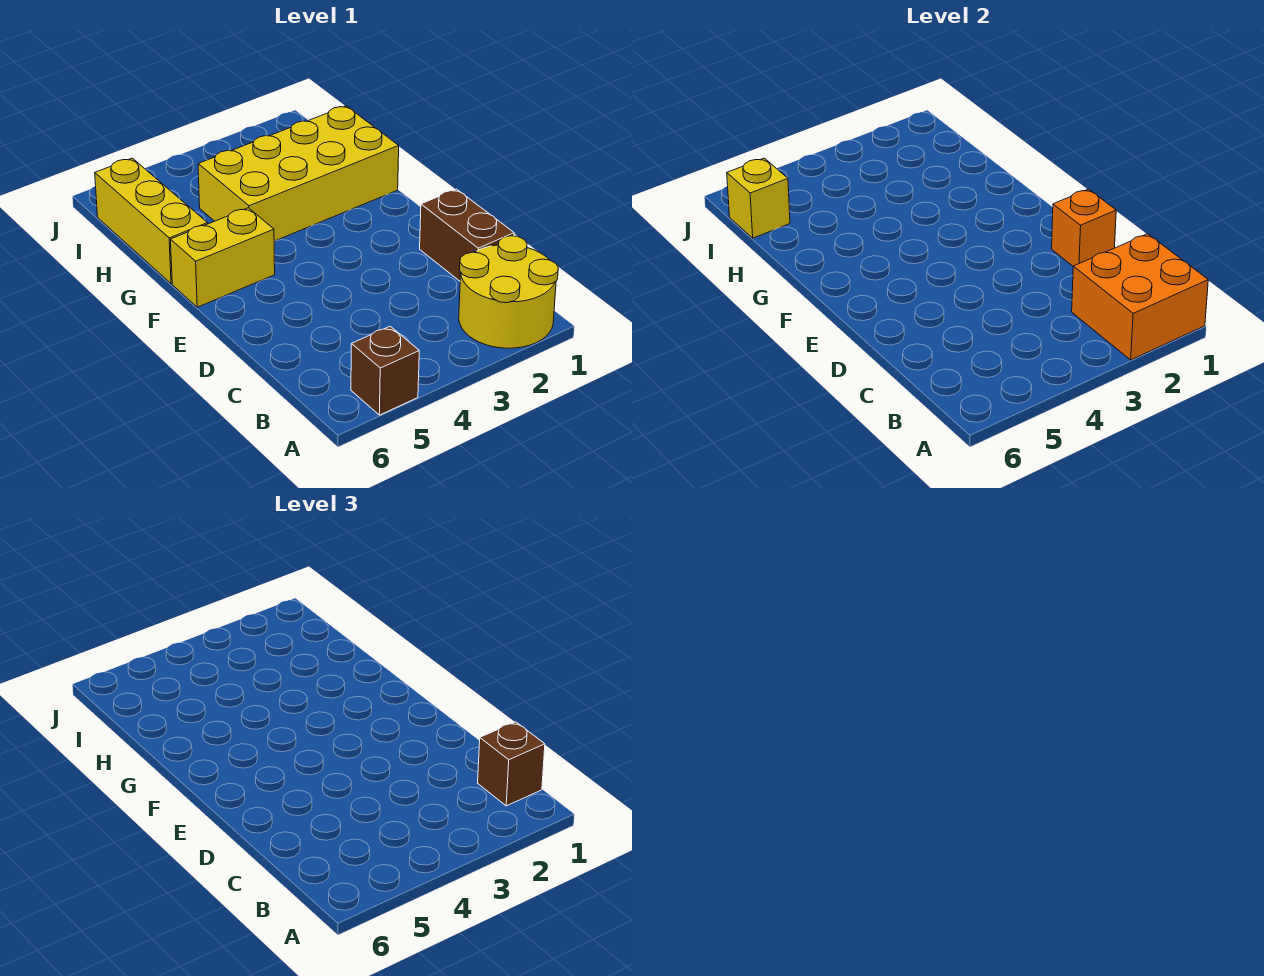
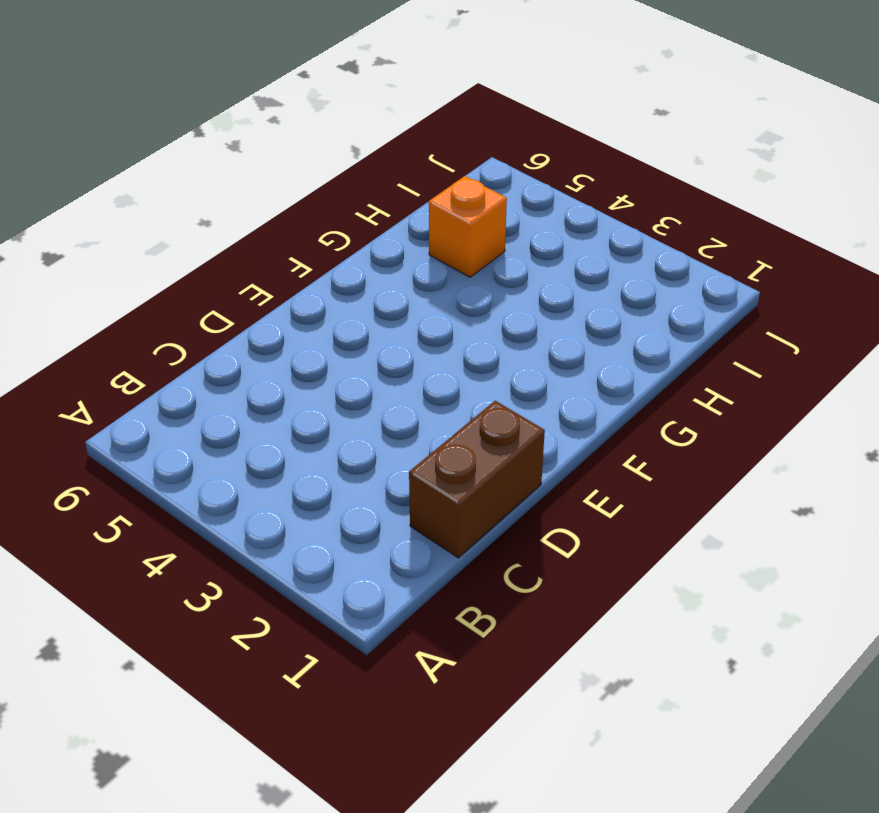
orange 1x1 brick [429,176,507,277] -> orange 1x1 brick moved to [1052,189,1116,266]
none -> yellow 2x2 round brick [459,236,558,348]
none -> brown 1x1 brick [351,326,419,415]

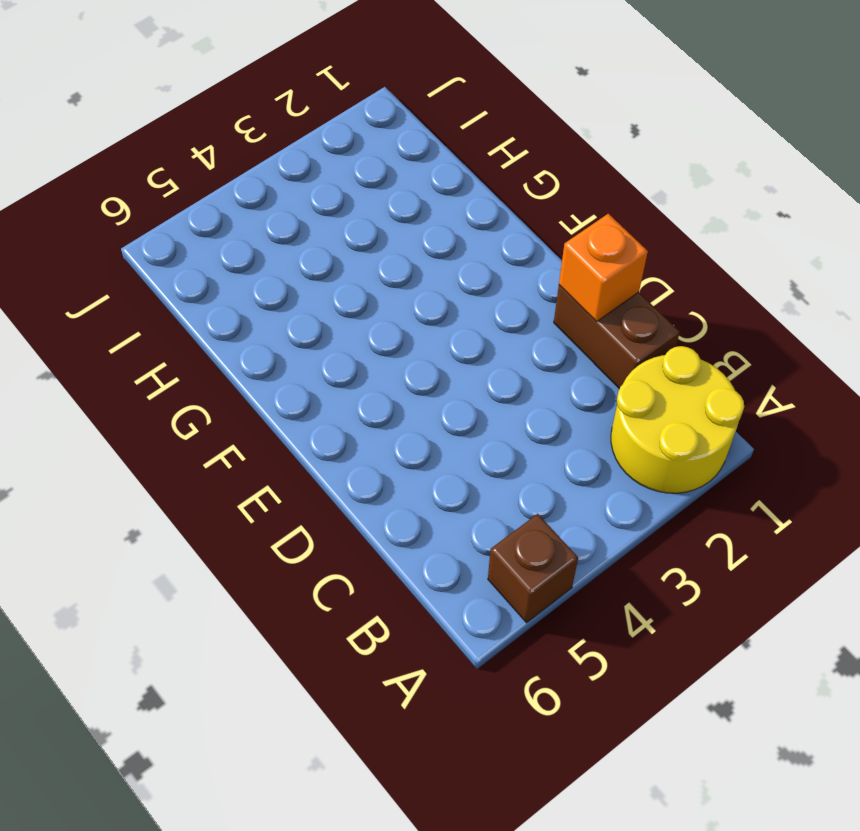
none -> yellow 1x2 brick [171,208,275,307]
none -> yellow 2x4 brick [198,106,399,241]

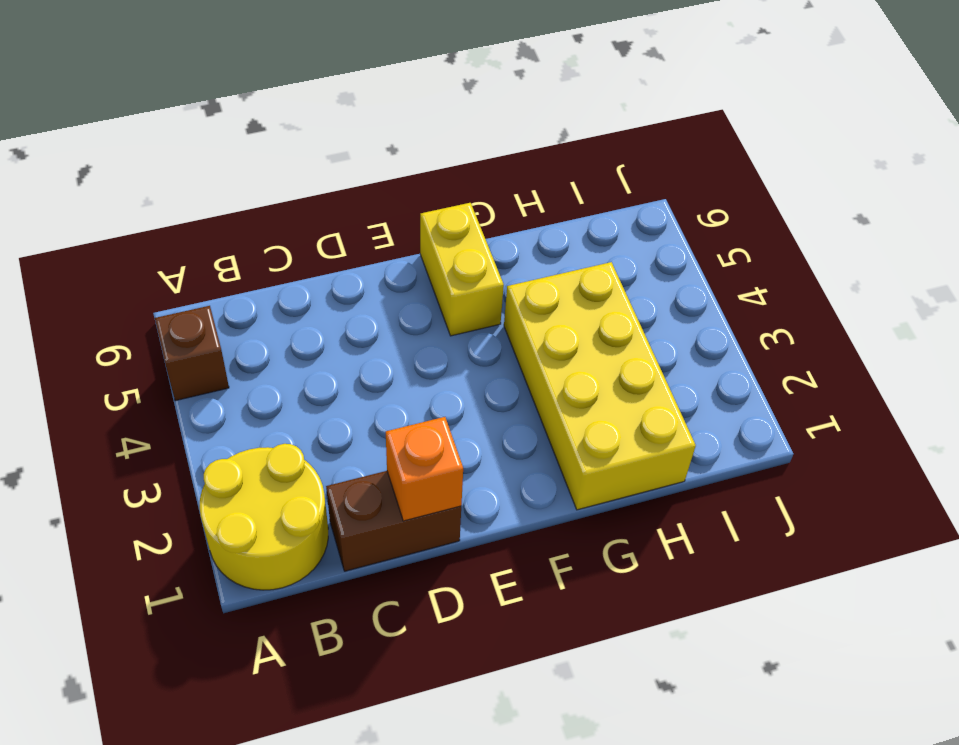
none -> yellow 1x3 brick [95,158,208,284]
none -> orange 2x2 brick [1072,234,1208,360]

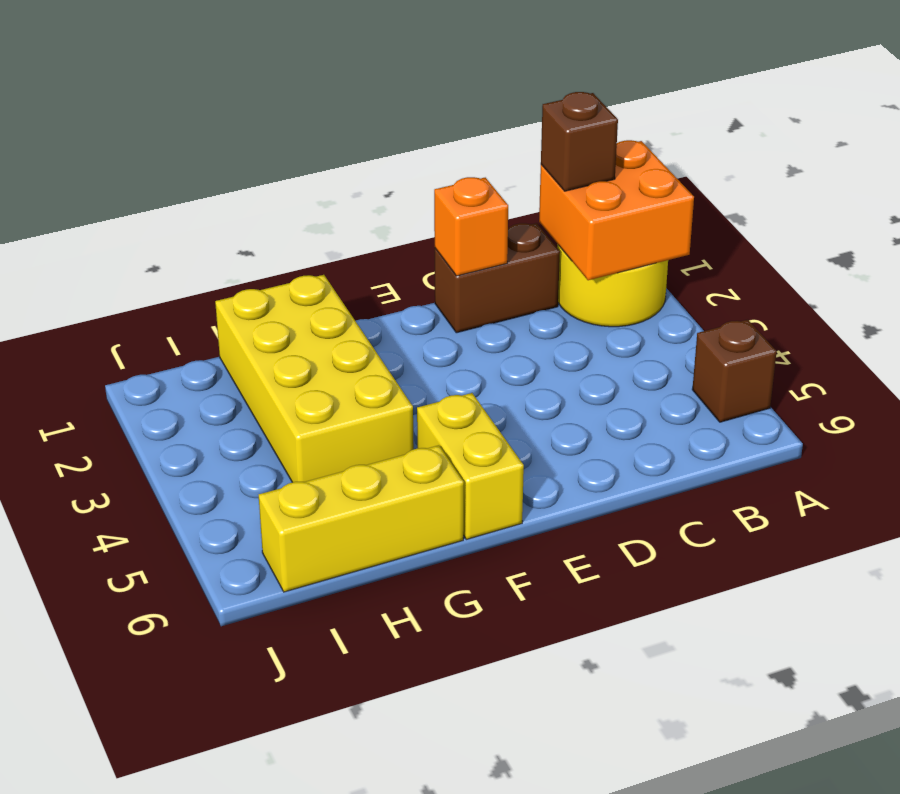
none -> yellow 1x1 brick [727,158,790,238]

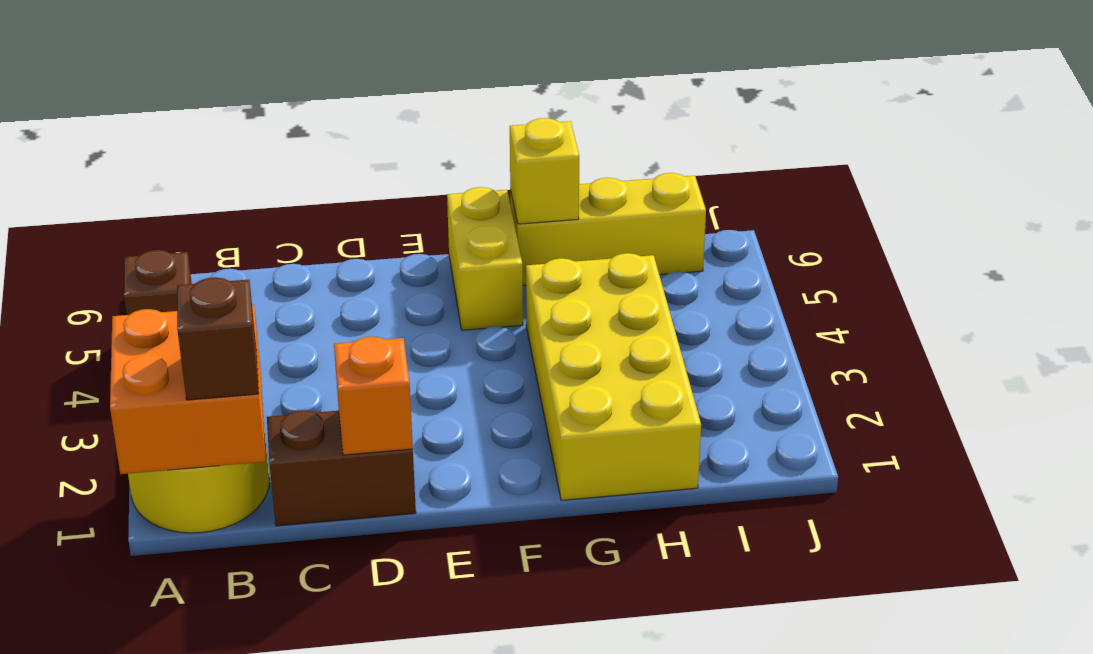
yellow 1x1 brick [510,118,579,224] -> yellow 1x1 brick moved to [727,158,790,238]

